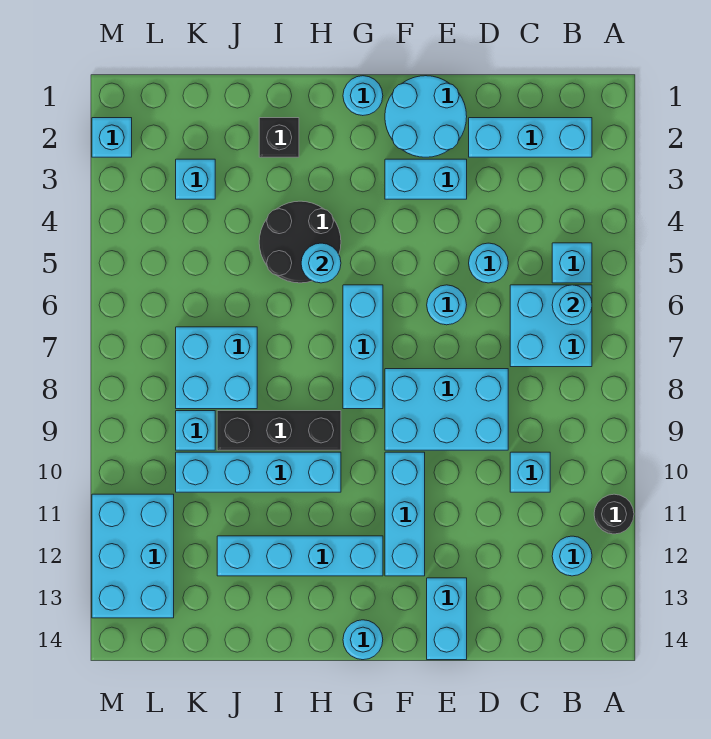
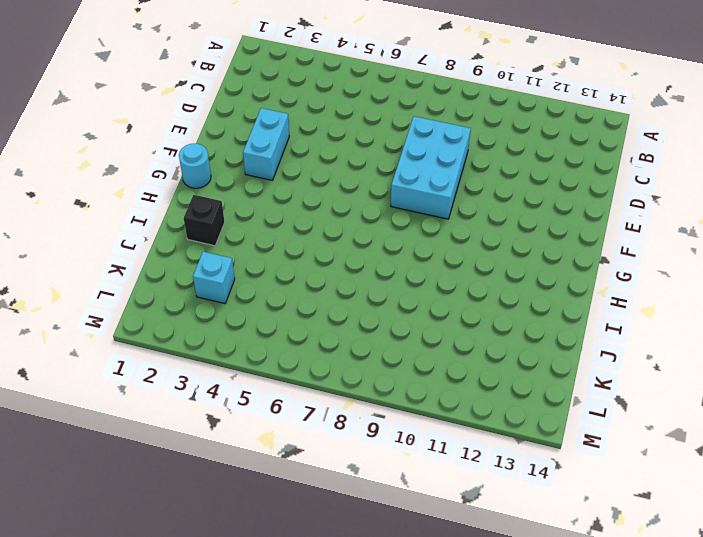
none -> black 1x1 round brick [594,494,634,534]
none -> cyan 1x3 brick [469,118,592,157]
none -> cyan 1x1 brick [552,243,592,283]

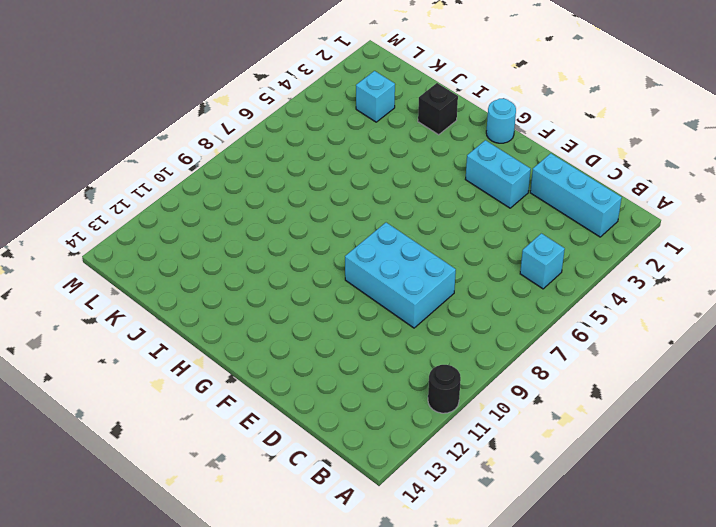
none -> cyan 2x2 brick [510,285,592,367]
none -> cyan 1x1 round brick [552,536,592,576]
none -> cyan 1x1 brick [510,452,550,492]

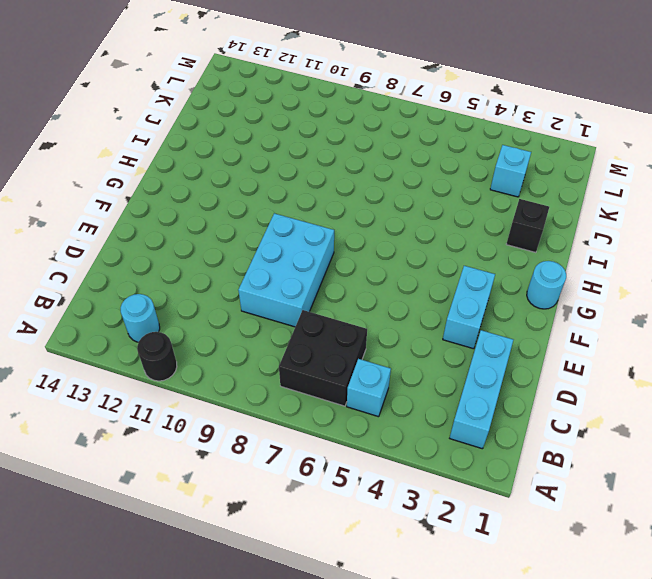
black 2x2 brick [279,310,367,406] -> cyan 2x2 brick [510,285,592,367]
none -> cyan 1x1 brick [510,452,550,492]
none -> cyan 1x1 round brick [469,243,508,283]
none -> cyan 2x2 round brick [385,76,467,157]

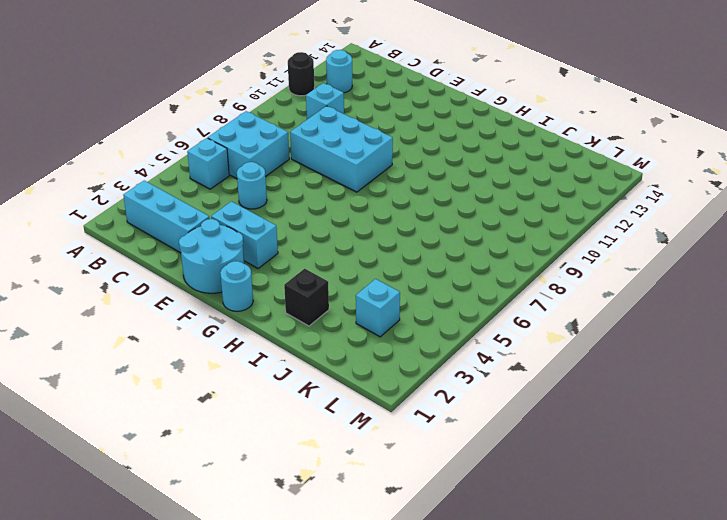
none -> cyan 1x1 round brick [427,285,467,325]
none -> cyan 1x2 brick [427,578,467,660]
none -> cyan 1x3 brick [385,452,425,576]

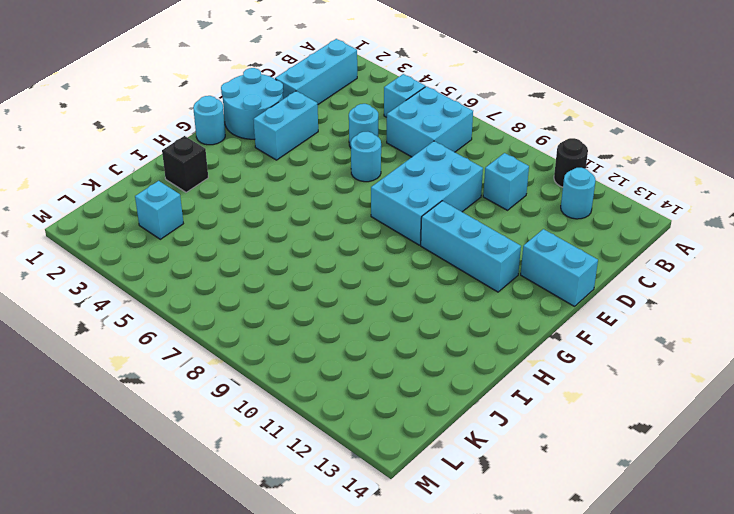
none -> cyan 1x3 brick [343,285,383,409]
none -> cyan 1x4 brick [217,536,383,576]
none -> cyan 1x1 round brick [343,620,383,660]

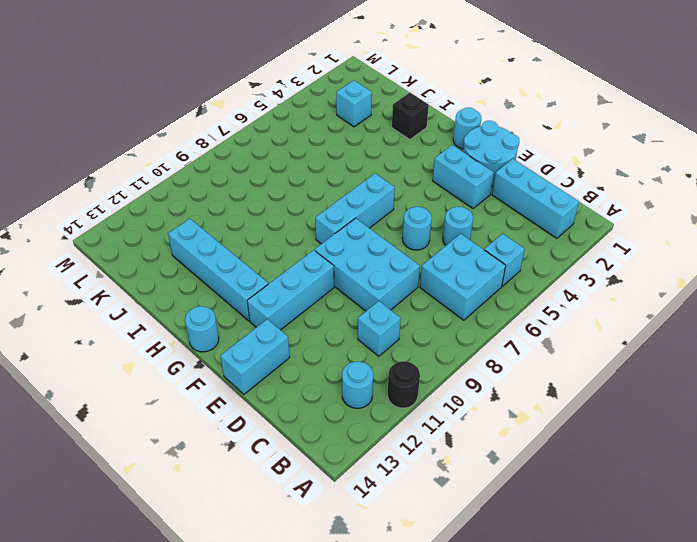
none -> black 2x2 round brick [259,201,341,283]
none -> black 1x3 brick [217,411,341,450]
none -> cyan 1x4 brick [176,452,341,492]

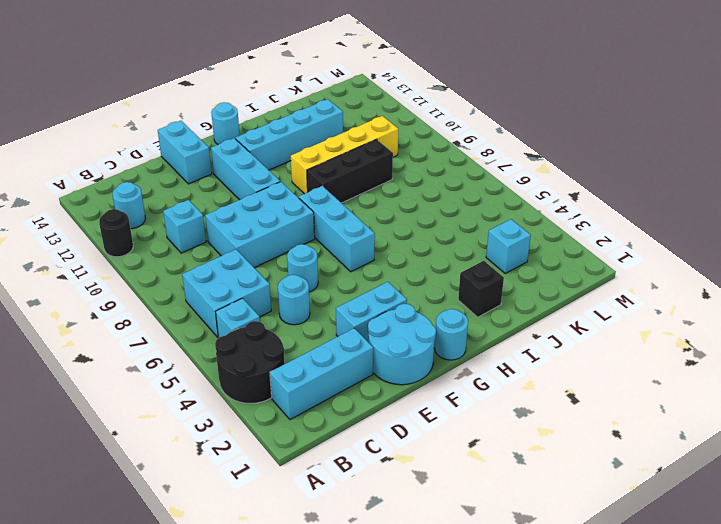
black 2x2 round brick [215,321,285,404] -> black 2x2 round brick moved to [259,201,341,283]
yellow 1x4 brick [291,116,398,194] -> cyan 1x4 brick [176,452,341,492]
none -> cyan 2x2 brick [176,327,257,409]
none -> cyan 1x1 brick [176,411,215,450]
none -> cyan 2x3 brick [92,494,174,618]

